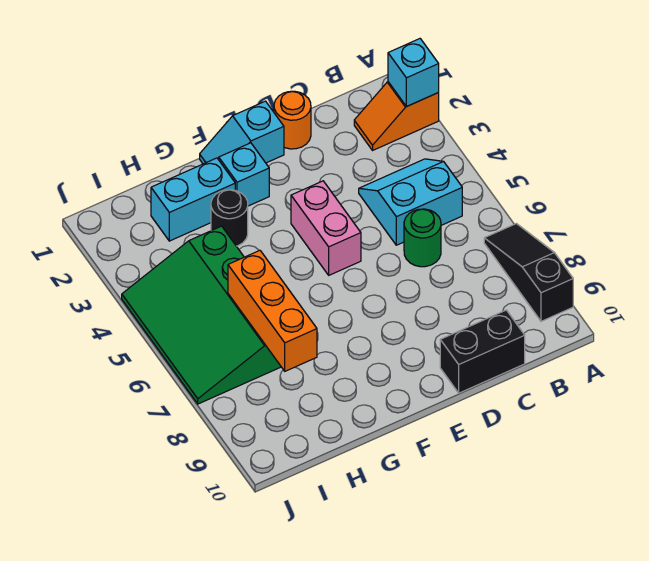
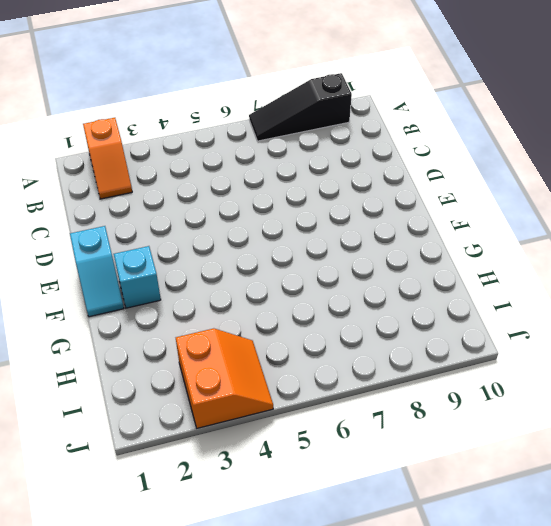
orange 2x2 slope [176,328,273,428] -> green 3x4 slope [122,226,281,404]
none -> cyan 2x2 slope [359,159,462,245]
none -> green 1x1 round brick [404,209,441,267]
none -> black 1x2 brick [440,310,525,393]

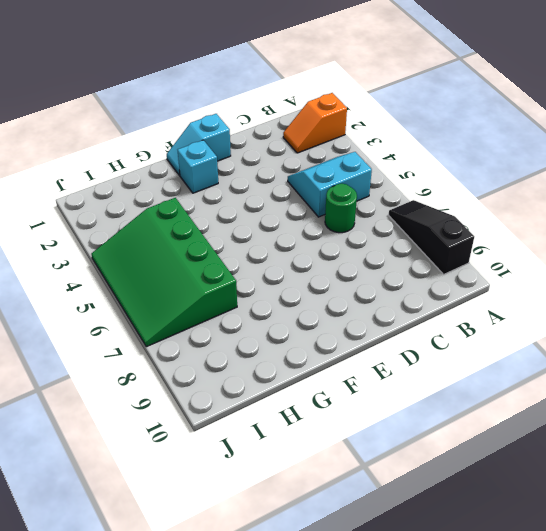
none -> black 1x2 brick [440,310,525,393]
none -> orange 1x1 round brick [274,91,311,149]
none -> pink 1x2 brick [291,181,361,275]

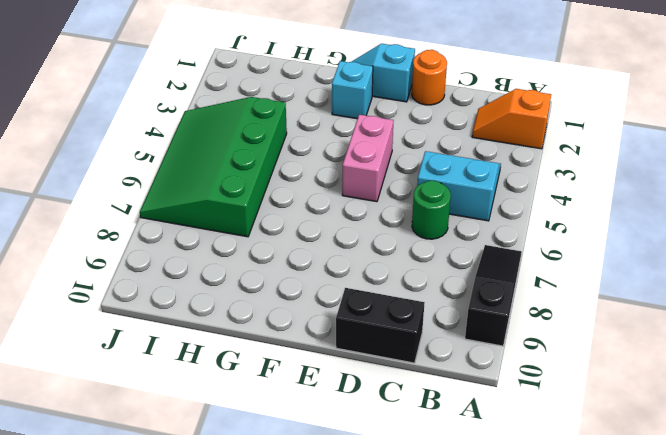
none -> cyan 1x2 brick [151,158,235,241]
none -> black 1x1 round brick [211,190,248,246]
none -> cyan 1x1 brick [388,39,439,106]

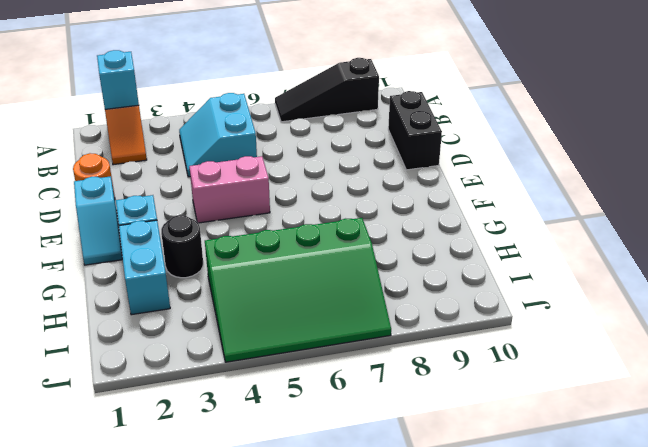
none -> green 1x1 round brick [404,209,441,267]
none -> orange 1x3 brick [228,250,317,371]

